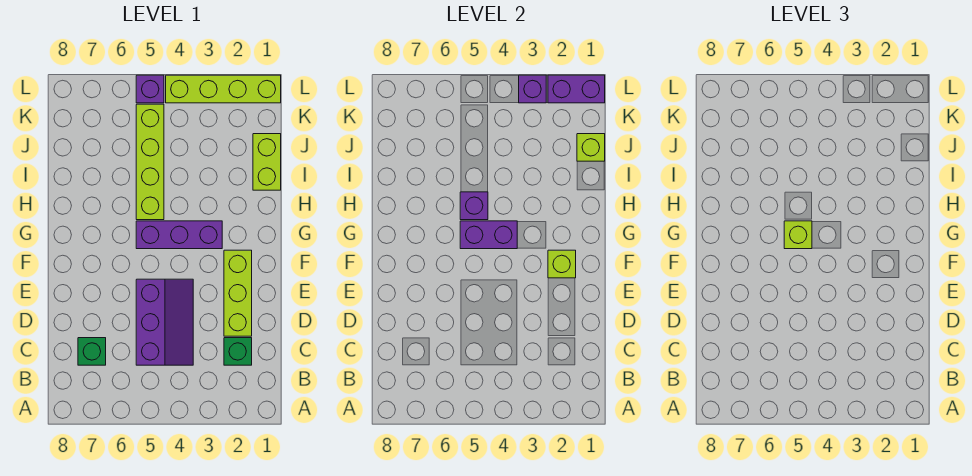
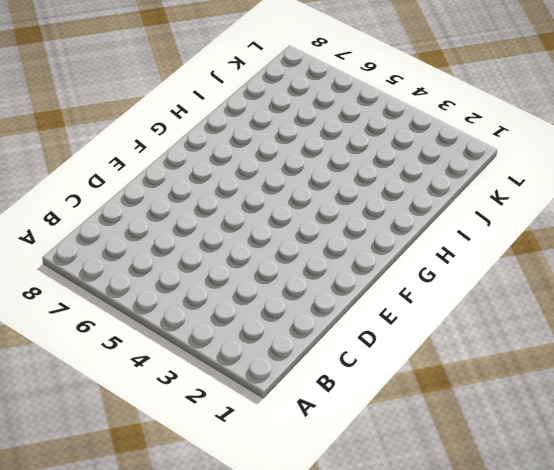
none -> green 1x1 brick [224,338,252,365]
none -> purple 2x3 slope [136,279,193,365]
none -> green 1x1 brick [78,338,106,365]

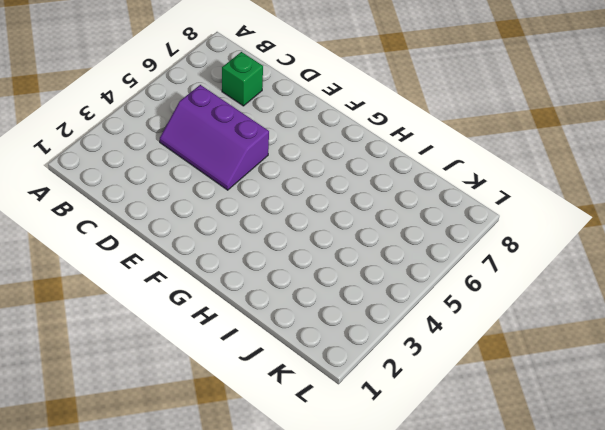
none -> green 1x1 brick [224,338,252,365]
none -> lime 1x3 brick [224,250,252,336]
none -> purple 1x3 brick [136,221,222,249]

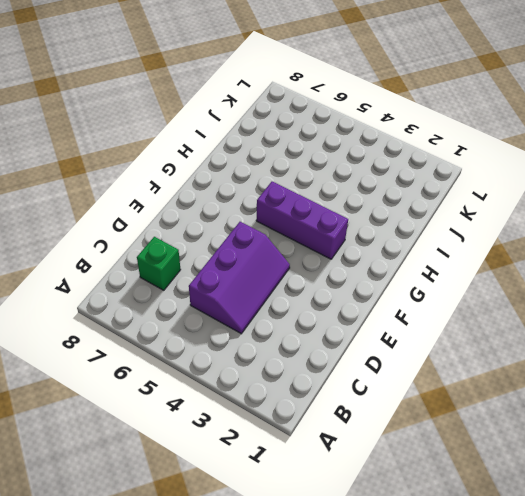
none -> green 1x1 brick [224,338,252,365]
none -> lime 1x3 brick [224,250,252,336]
none -> lime 1x4 brick [136,104,164,220]

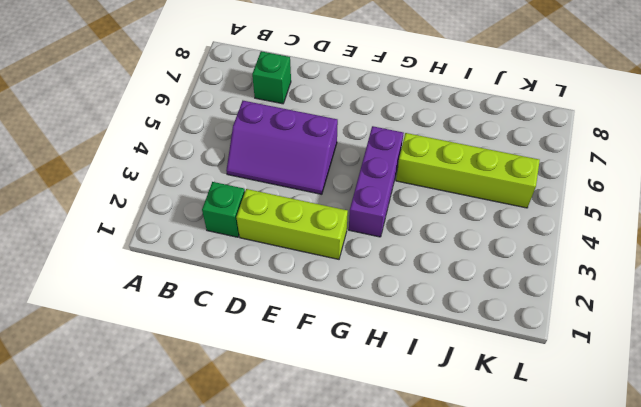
none -> lime 1x2 brick [253,134,281,190]
none -> lime 1x4 brick [166,75,281,103]
none -> purple 1x1 brick [136,75,164,103]

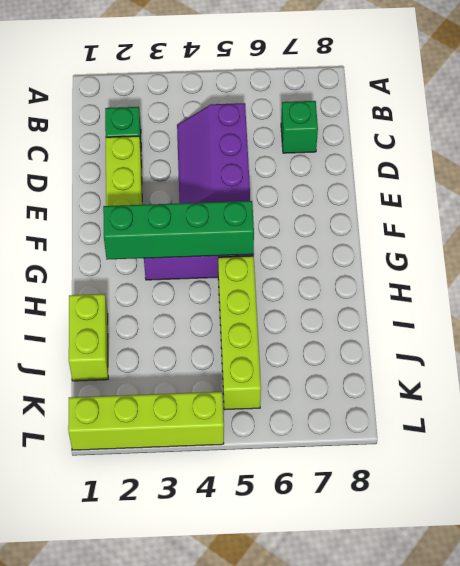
green 1x4 brick [103,201,254,260] -> purple 1x2 brick [460,221,517,249]
none -> purple 1x1 brick [136,75,164,103]
none -> lime 1x1 brick [548,250,576,278]
none -> purple 1x1 brick [460,192,488,220]

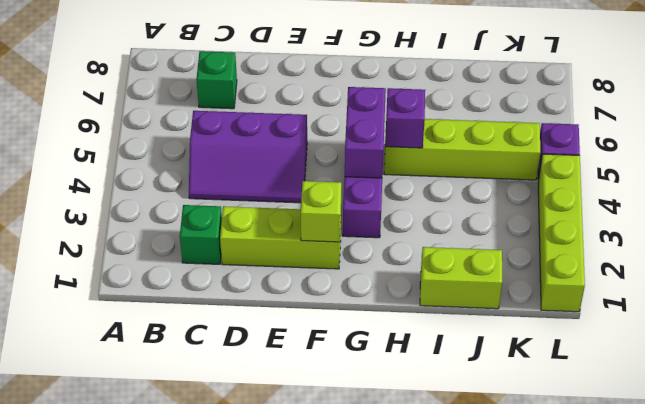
none -> lime 1x1 brick [577,134,605,161]
none -> purple 1x2 brick [548,75,605,103]
none -> purple 1x1 brick [519,75,546,103]

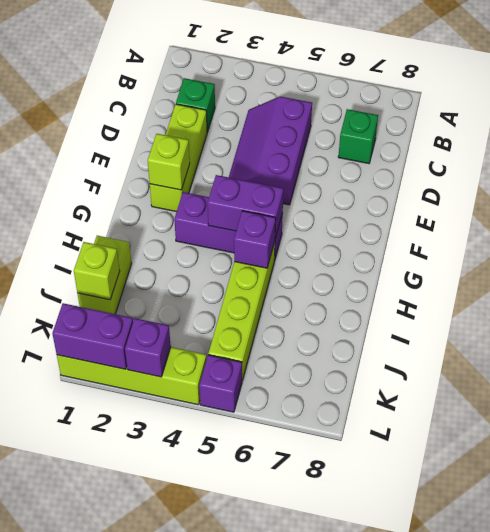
none -> lime 1x1 brick [784,221,812,249]

